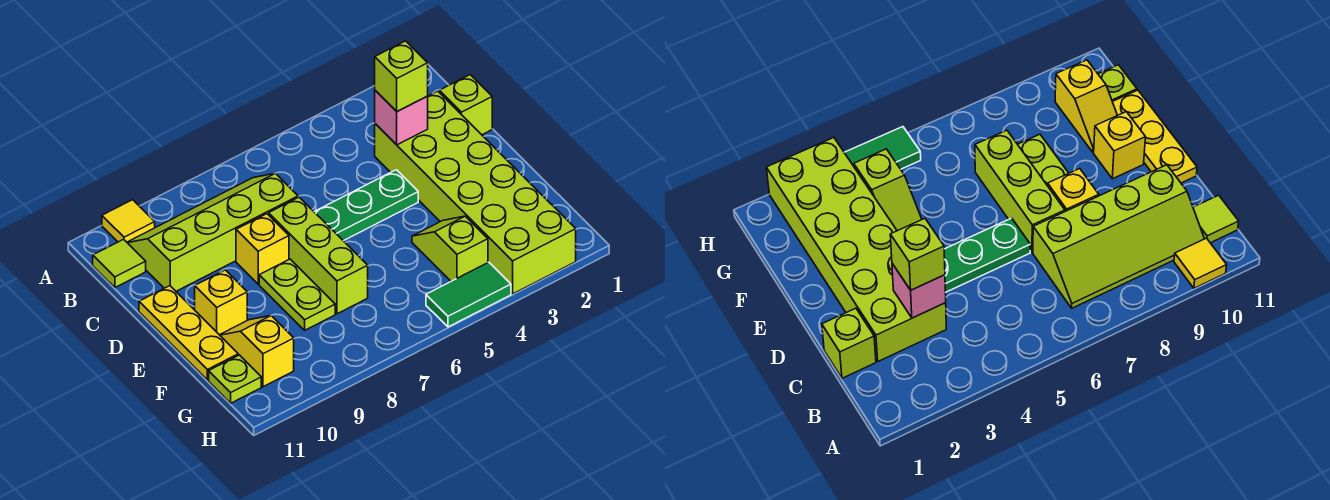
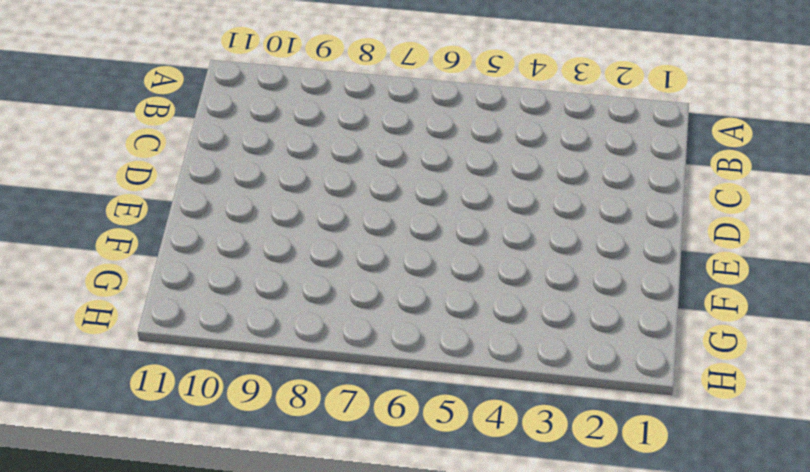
none -> yellow 1x1 tile [102,200,155,242]
none -> lime 2x4 slope [127,173,298,291]
none -> lime 1x1 tile [93,239,146,287]

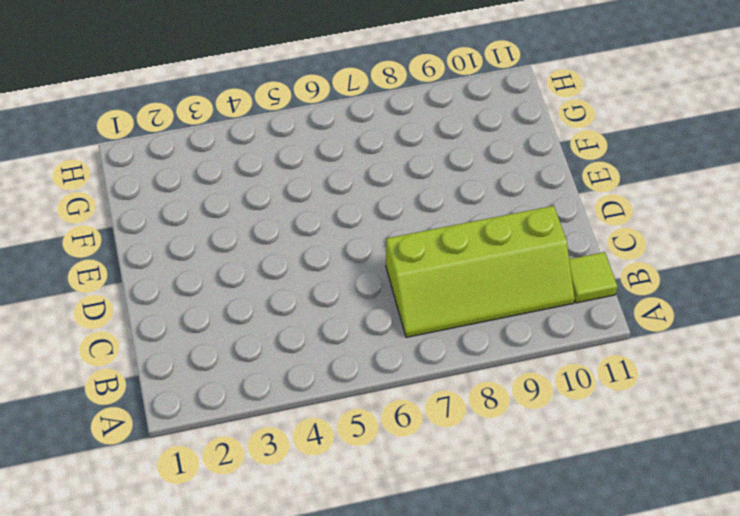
none -> yellow 1x1 tile [102,200,155,242]
none -> lime 1x1 brick [439,75,492,135]
none -> lime 2x6 brick [375,91,576,294]

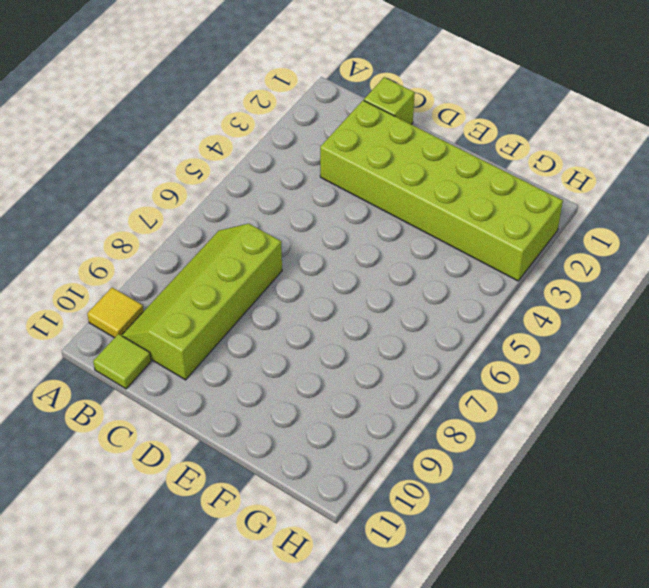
none -> green 1x3 plate [314,170,418,241]
none -> lime 1x3 brick [269,197,368,314]
none -> yellow 1x1 brick [236,214,289,284]

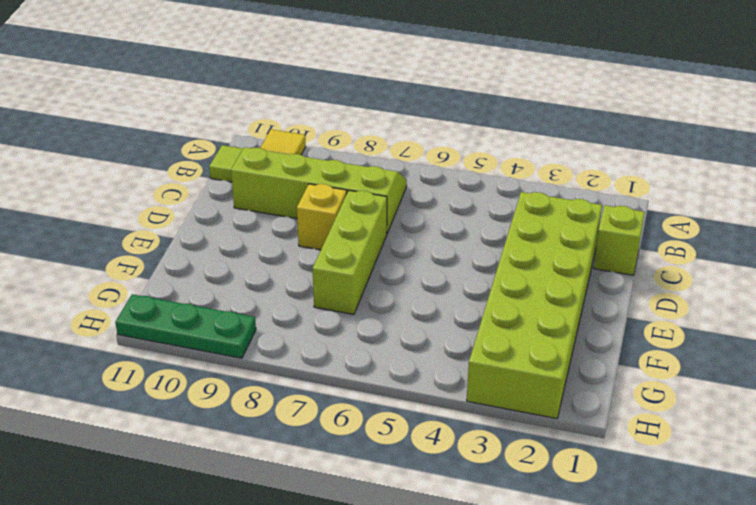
green 1x3 plate [115,294,256,358] -> green 1x3 plate moved to [314,170,418,241]
none -> yellow 1x3 plate [139,286,238,380]
none -> lime 1x2 plate [259,259,335,330]
none -> yellow 1x1 brick [195,270,247,335]

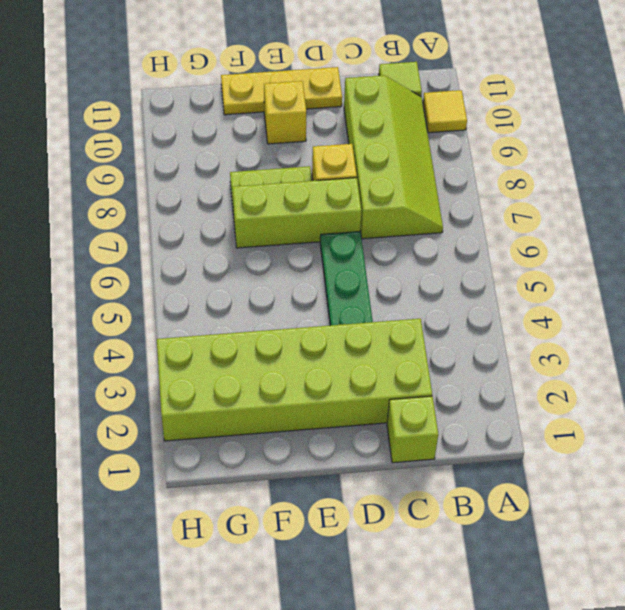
none -> lime 1x2 slope [412,216,488,281]
none -> yellow 1x2 slope [220,316,294,387]
none -> lime 1x1 plate [209,355,261,403]

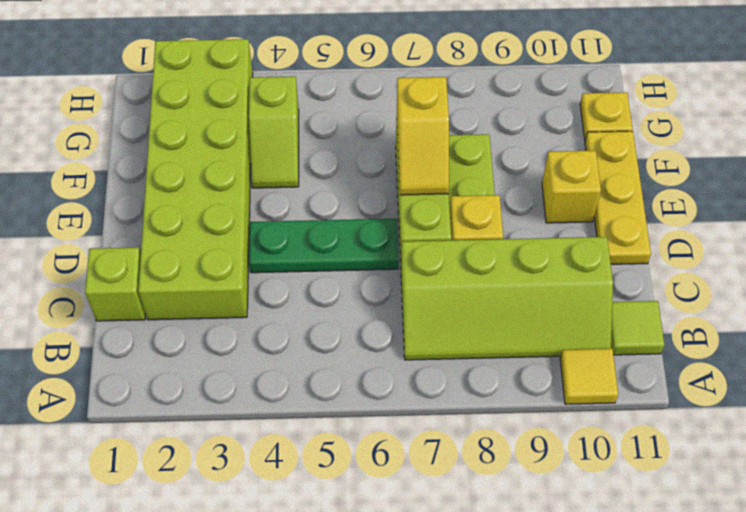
yellow 1x2 slope [397,77,449,195] -> yellow 1x2 slope moved to [220,316,294,387]
yellow 1x1 plate [580,92,633,141] -> lime 1x1 plate [209,355,261,403]
none -> green 1x2 tile [426,262,511,327]
none -> pink 1x1 brick [375,90,428,145]
none -> lime 1x1 brick [375,41,428,112]

